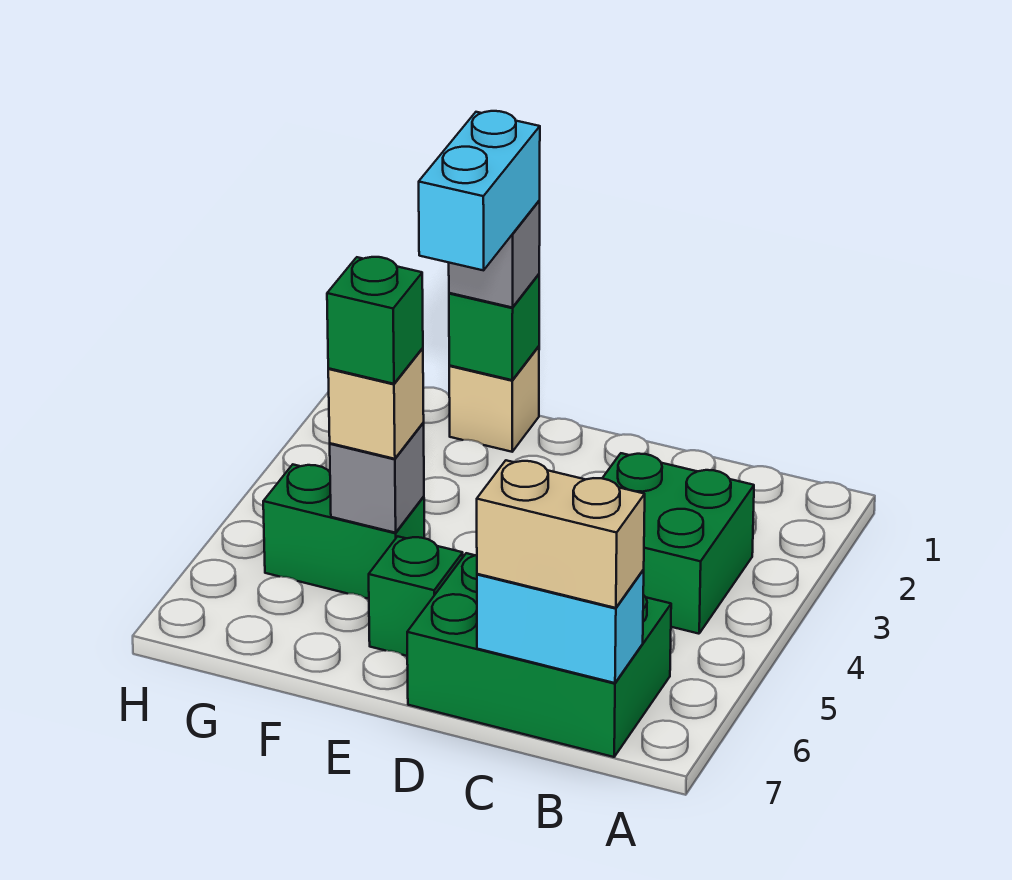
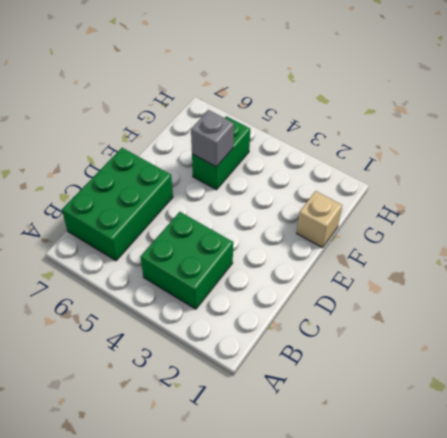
none -> green 1x1 brick [369,536,463,656]
none -> cyan 1x2 brick [477,570,644,683]
none -> green 1x1 brick [449,274,539,380]

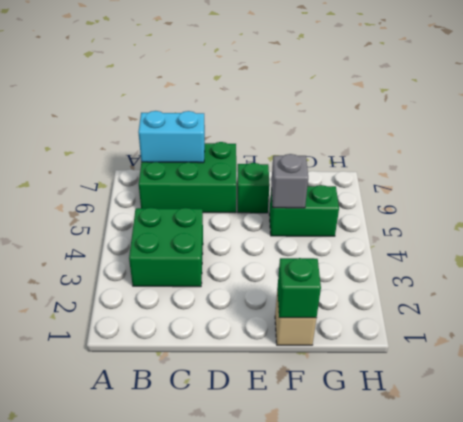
none -> tan 1x2 brick [477,460,645,608]
none -> grey 1x1 brick [449,201,540,308]
none -> tan 1x1 brick [328,348,424,459]

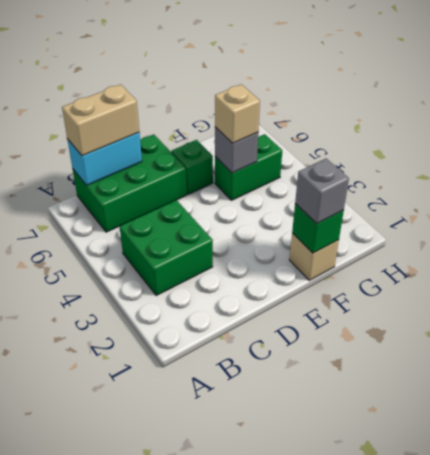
none -> cyan 1x2 brick [419,111,540,270]
none -> green 1x1 brick [327,257,423,384]

